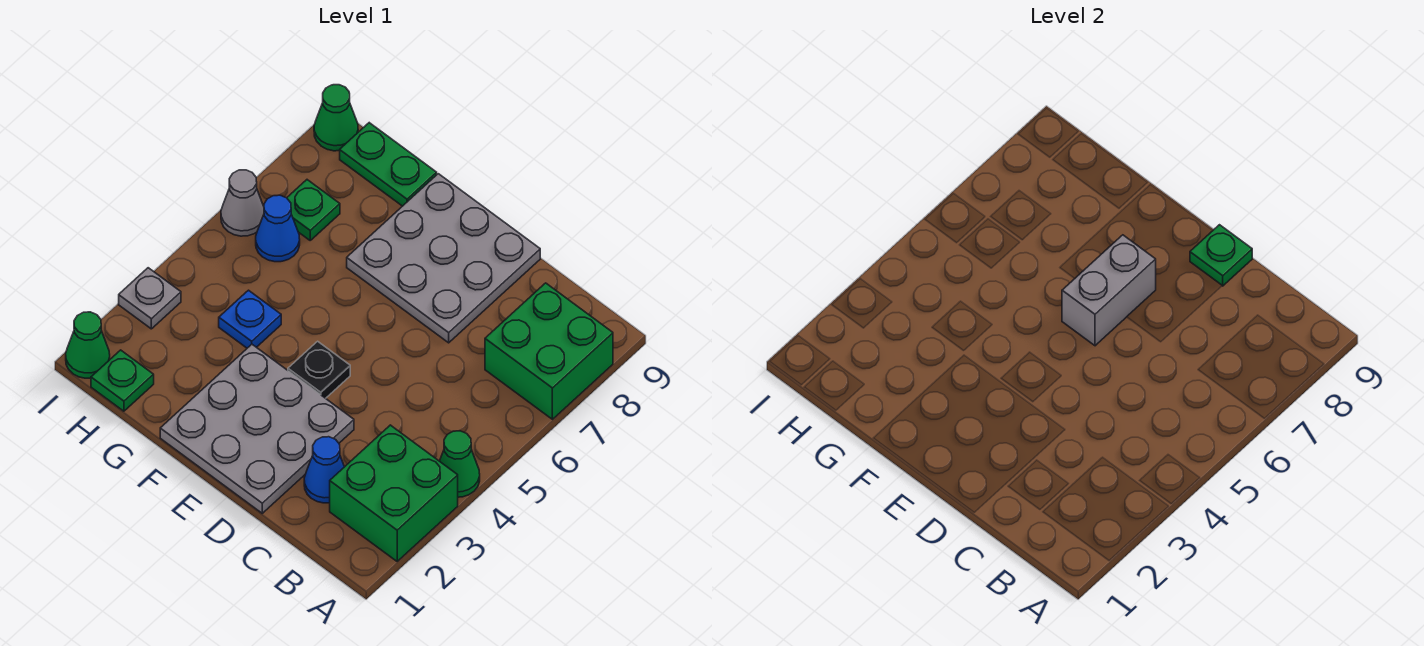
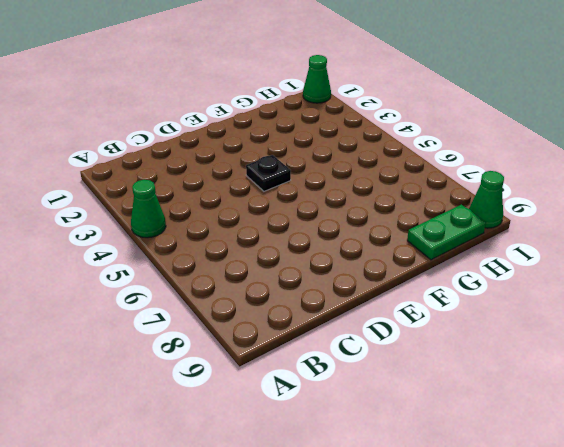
none -> green 2x2 brick [330,425,458,561]
none -> green 2x2 brick [485,283,613,419]
none -> blue 1x1 cone [304,437,344,503]

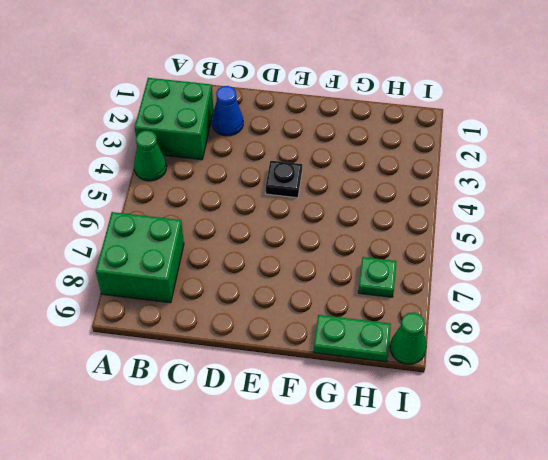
none -> grey 3x3 plate [160,344,354,513]
none -> grey 3x3 plate [347,174,540,343]
none -> blue 1x1 plate [219,290,281,348]

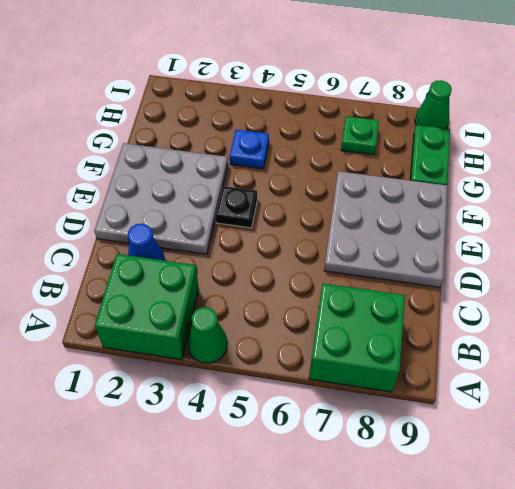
none -> green 1x1 plate [91,350,154,411]
none -> blue 1x1 cone [256,195,300,262]
none -> green 1x1 cone [66,312,110,378]

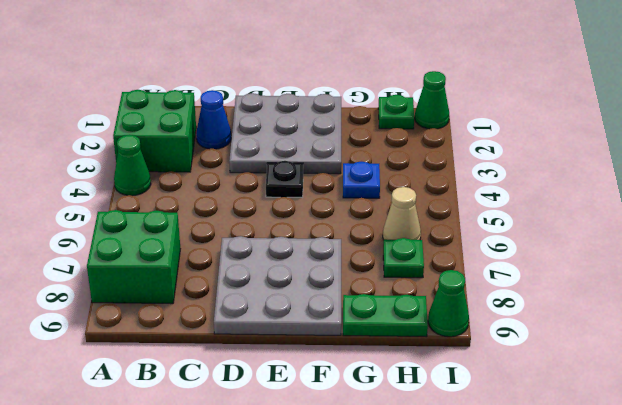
tan 1x1 cone [383,187,421,240] -> blue 1x1 cone [256,195,300,262]
none -> grey 1x1 plate [119,268,181,329]
none -> grey 1x1 cone [221,170,264,236]
none -> green 1x1 plate [1190,225,1252,286]

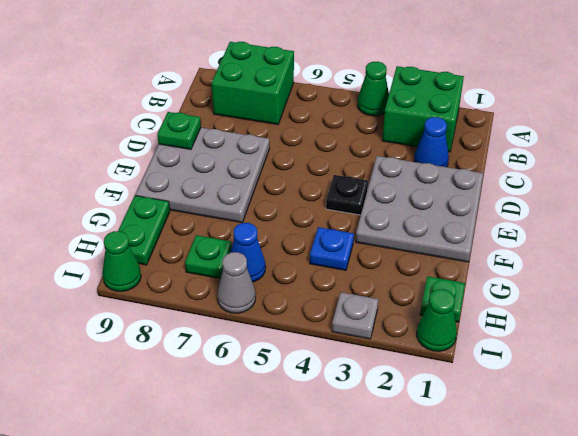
none -> grey 1x2 brick [1062,235,1156,346]

